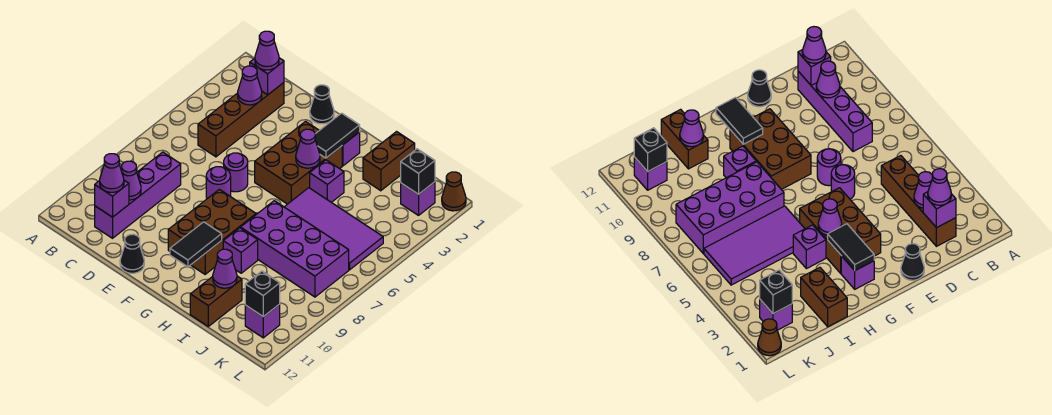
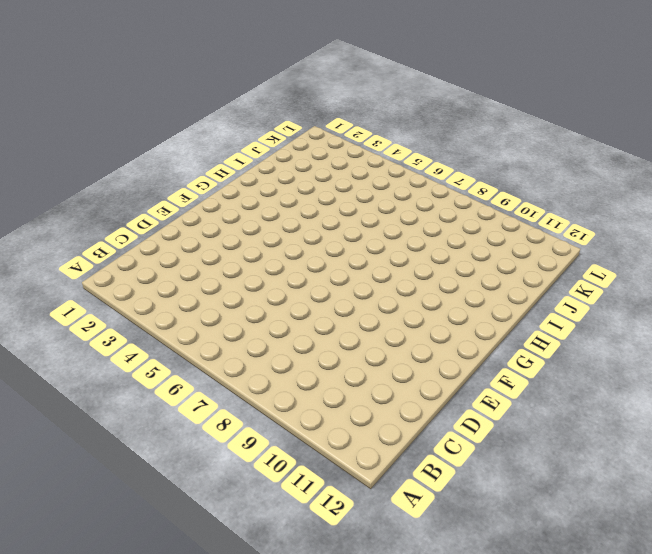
none -> brown 1x4 brick [198,83,284,157]
none -> purple 1x4 brick [95,152,181,238]
none -> black 1x1 cone [310,85,334,124]
none -> purple 1x1 round brick [224,153,248,192]

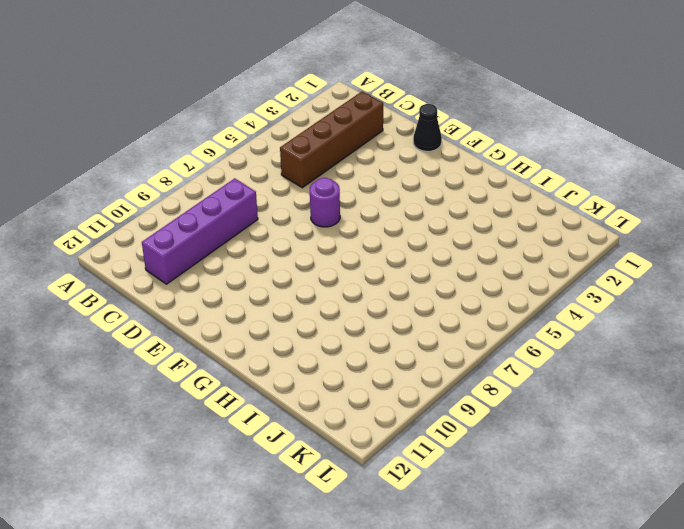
none -> purple 1x1 round brick [206,167,231,199]
none -> black 1x1 cone [120,234,144,273]
none -> brown 2x3 brick [255,122,342,204]
none -> brown 2x3 brick [168,189,256,274]

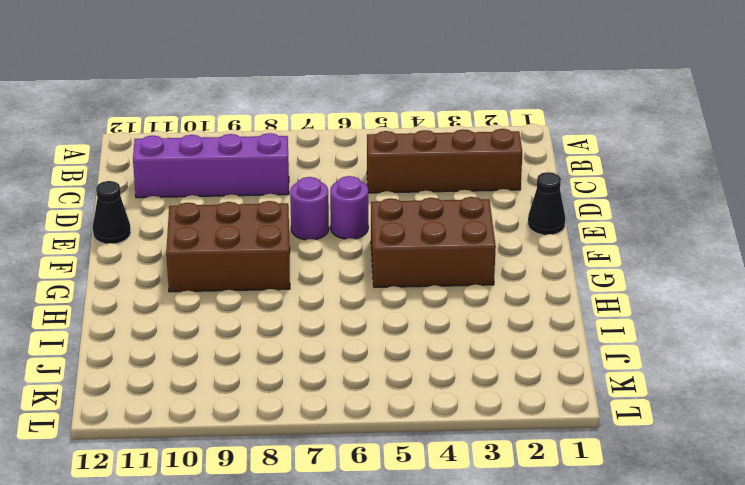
none -> purple 1x1 brick [342,132,360,166]
none -> purple 1x1 brick [310,160,344,202]
none -> purple 2x4 tile [285,188,383,270]
none -> purple 2x4 brick [241,201,349,297]

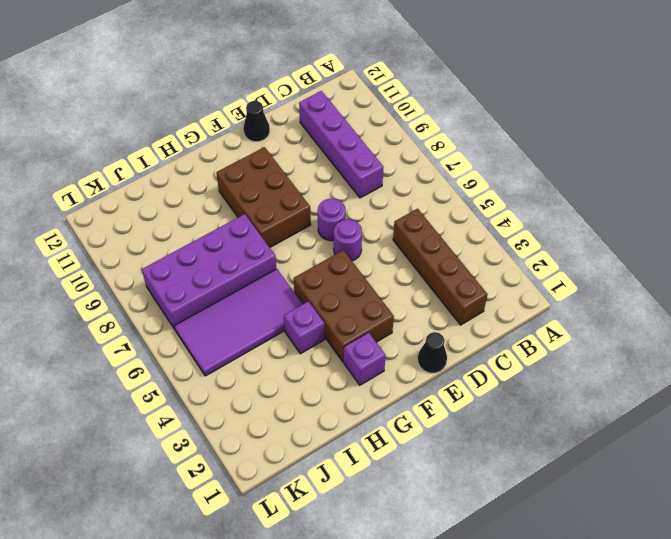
none -> purple 1x1 brick [223,228,258,273]
none -> brown 1x2 brick [363,132,415,191]
none -> brown 1x2 brick [190,276,242,326]
none -> purple 1x1 brick [401,182,435,215]

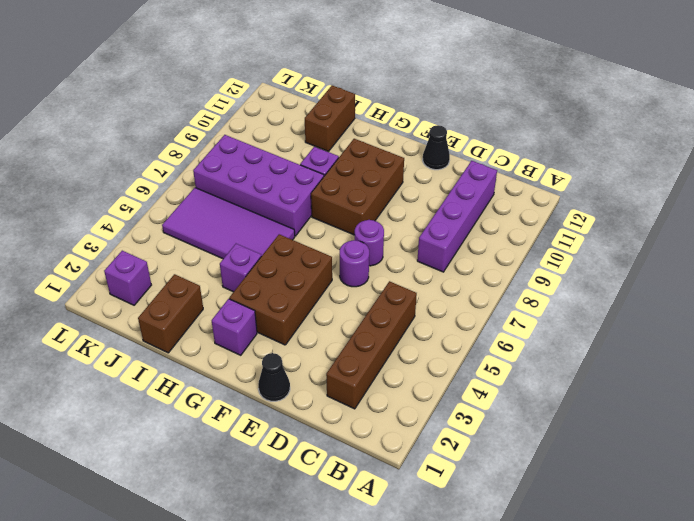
none -> purple 1x1 brick [245,304,280,338]
none -> brown 1x1 cone [442,172,466,211]
none -> purple 1x1 brick [250,58,284,95]
none -> purple 1x1 cone [238,66,262,105]

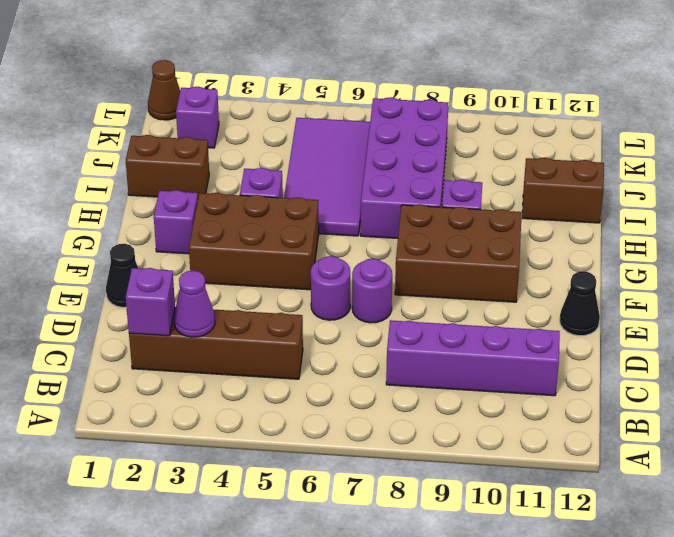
none -> purple 1x1 brick [245,304,280,338]
none -> purple 1x1 cone [122,161,141,200]
none -> purple 1x1 brick [95,180,129,217]
none -> black 1x2 tile [315,113,360,158]

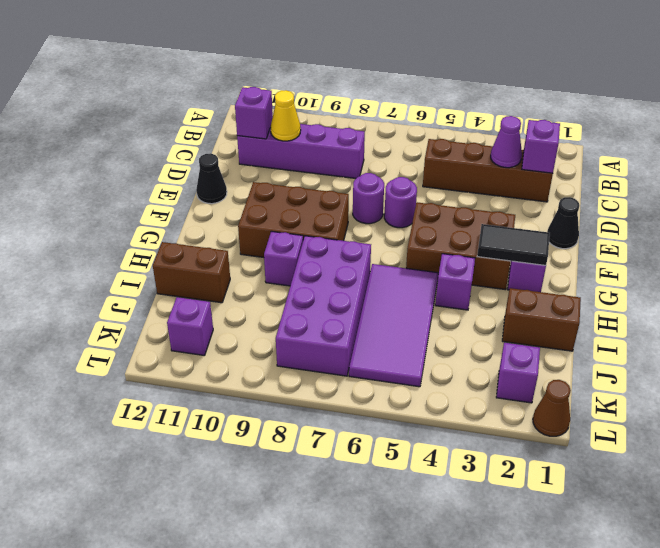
yellow 1x1 cone [271,90,301,141] -> purple 1x1 cone [122,161,141,200]
none -> purple 1x1 cone [296,129,320,168]
none -> black 1x2 tile [170,222,222,267]
none -> purple 1x1 cone [213,249,237,288]
none -> black 1x1 brick [401,149,435,194]

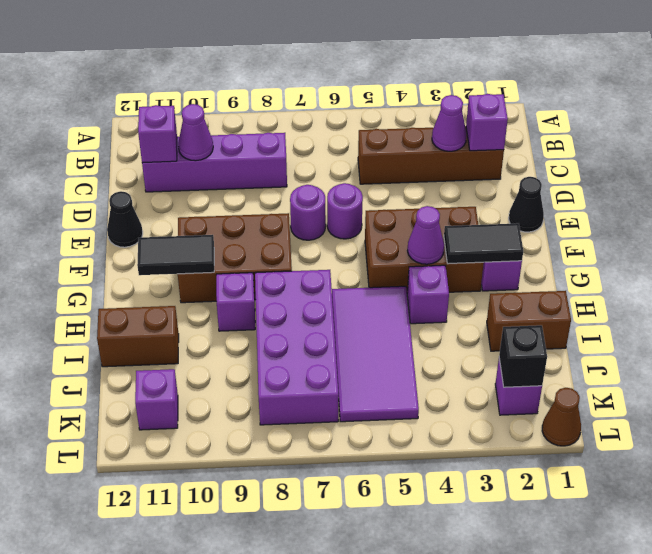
none -> purple 1x1 cone [213,249,237,288]
none -> black 1x1 brick [245,271,280,317]
none -> purple 1x1 cone [255,31,279,70]
none -> purple 1x1 cone [100,154,124,192]

